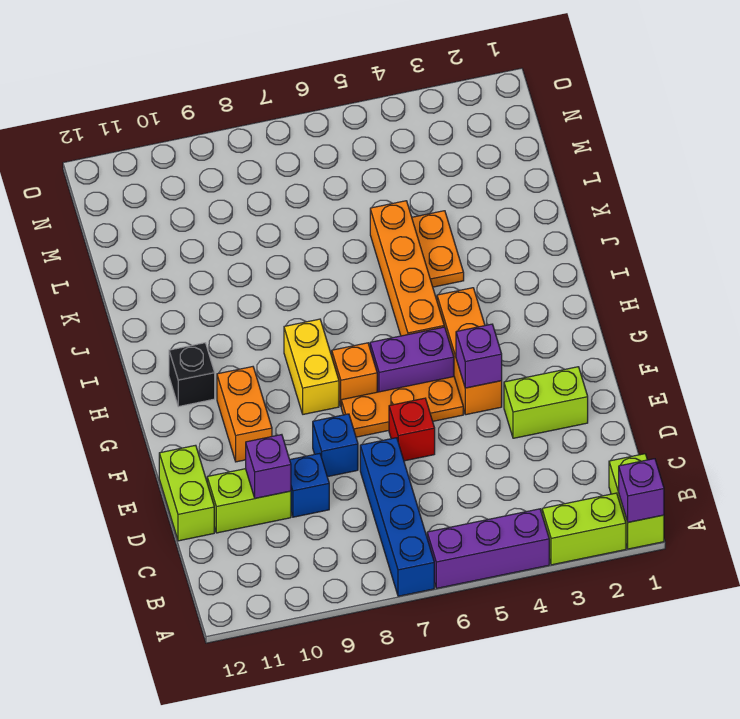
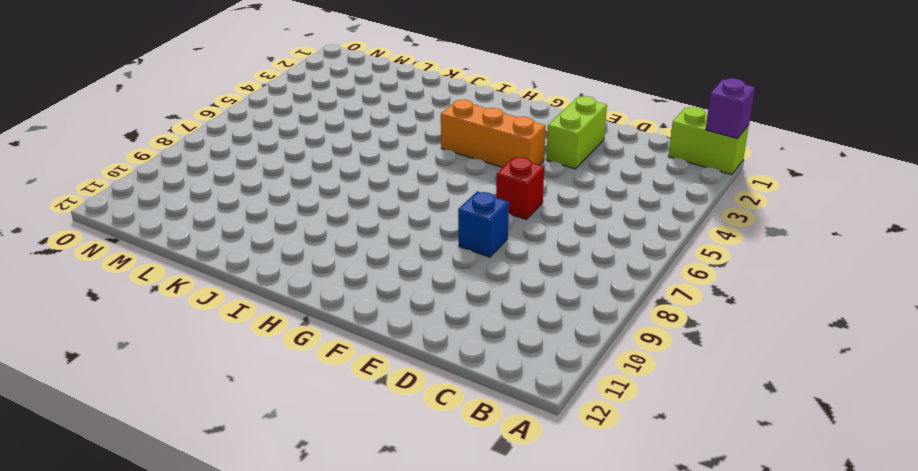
none -> lime 1x2 brick [542,493,626,565]
none -> purple 1x3 brick [427,509,549,588]
none -> blue 1x4 brick [360,438,434,596]

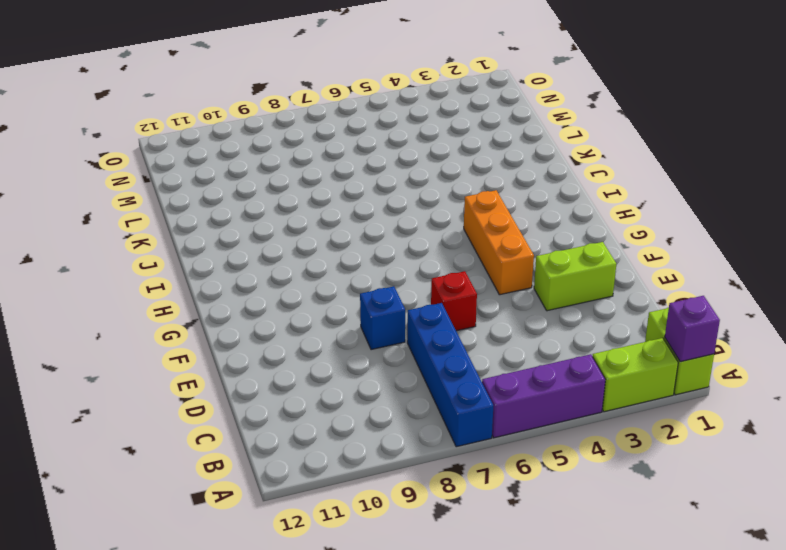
none -> blue 1x1 brick [290,453,329,517]
none -> lime 1x2 brick [207,469,291,533]
none -> lime 1x2 brick [159,445,214,541]

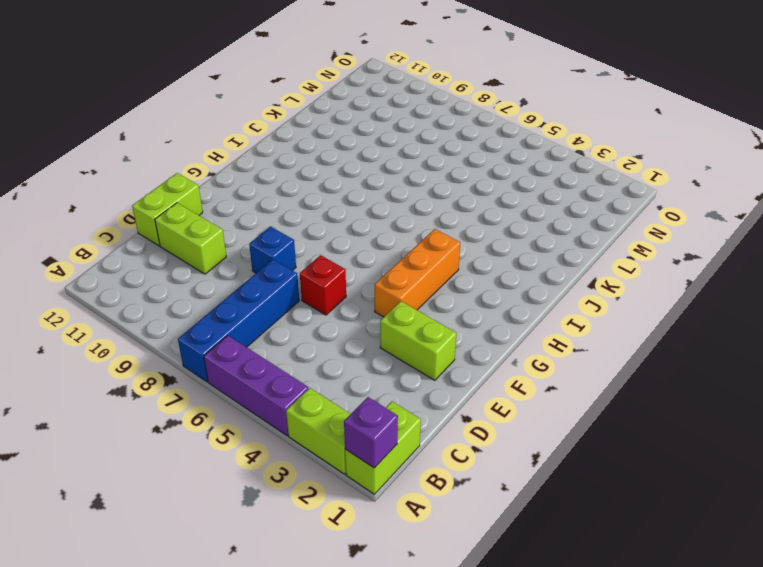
none -> blue 1x1 brick [290,453,329,517]
none -> orange 1x3 plate [341,377,463,437]
none -> orange 1x2 brick [217,367,272,462]

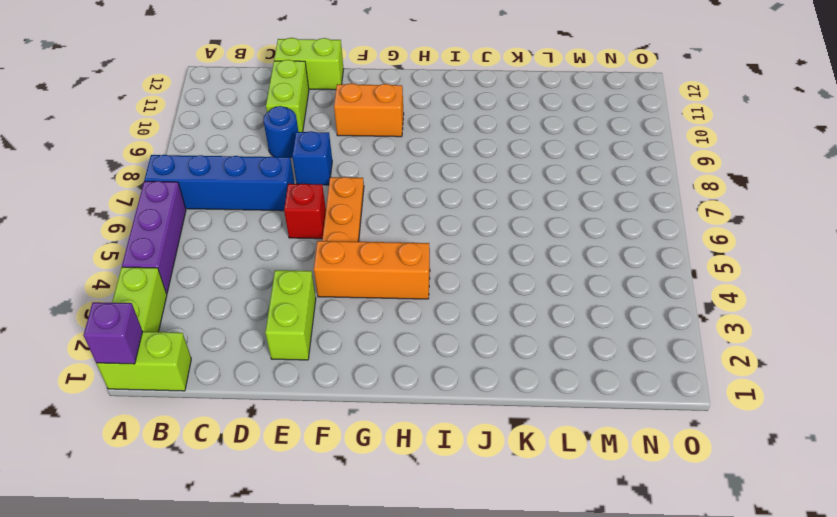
blue 1x1 round brick [264,106,298,158] -> blue 1x1 brick [290,453,329,517]
none -> purple 1x2 brick [370,327,454,392]
none -> orange 1x1 brick [332,343,377,405]
none -> yellow 1x2 brick [284,319,339,414]

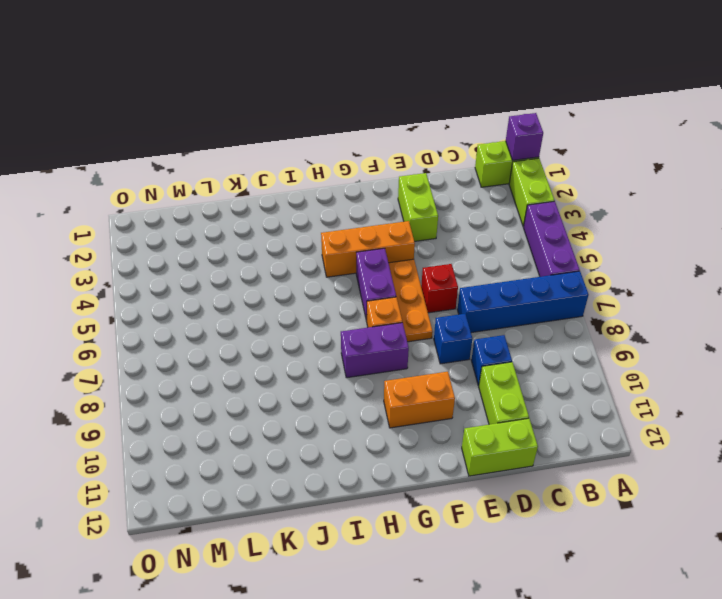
purple 1x2 brick [341,323,409,378] -> yellow 1x2 brick [284,319,339,414]
none -> orange 1x4 brick [370,201,444,336]
none -> black 1x1 brick [169,343,215,407]
none -> orange 1x2 plate [412,211,464,287]

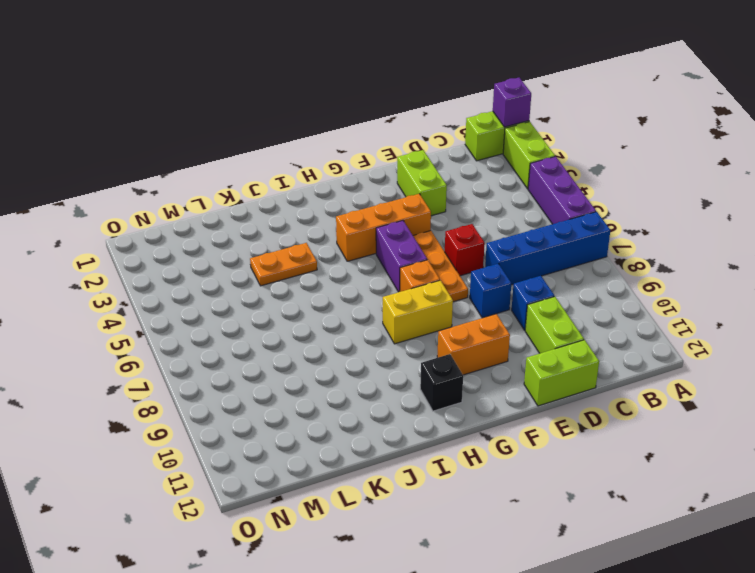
none -> orange 1x4 brick [370,201,444,336]
none -> purple 1x1 brick [246,435,291,498]
none -> purple 1x1 brick [456,324,502,388]

